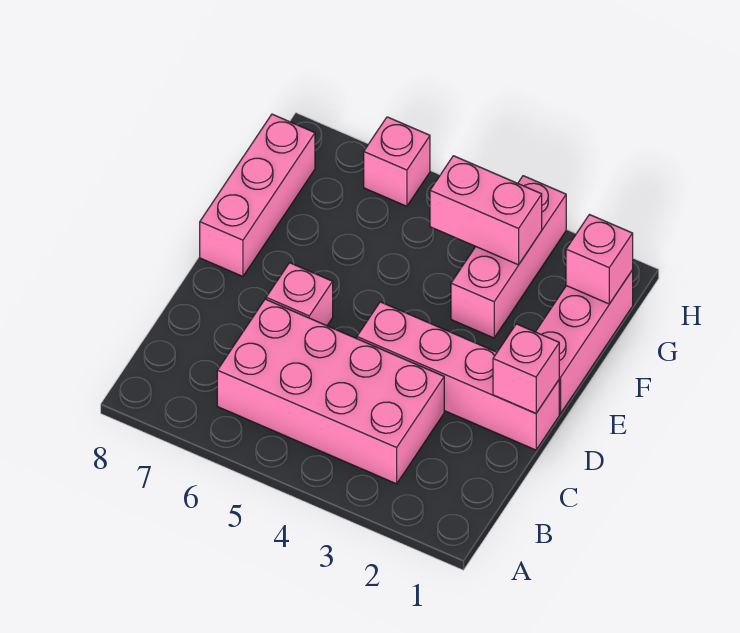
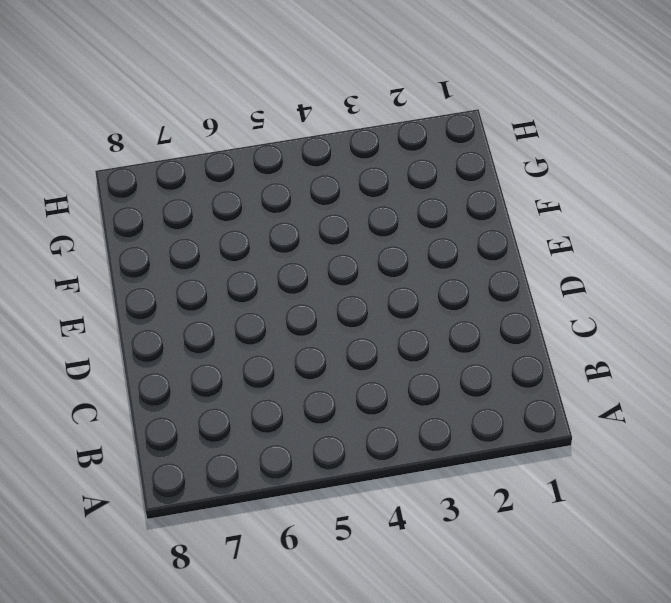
none -> pink 2x4 brick [217,299,444,484]
none -> pink 1x4 brick [357,302,559,450]

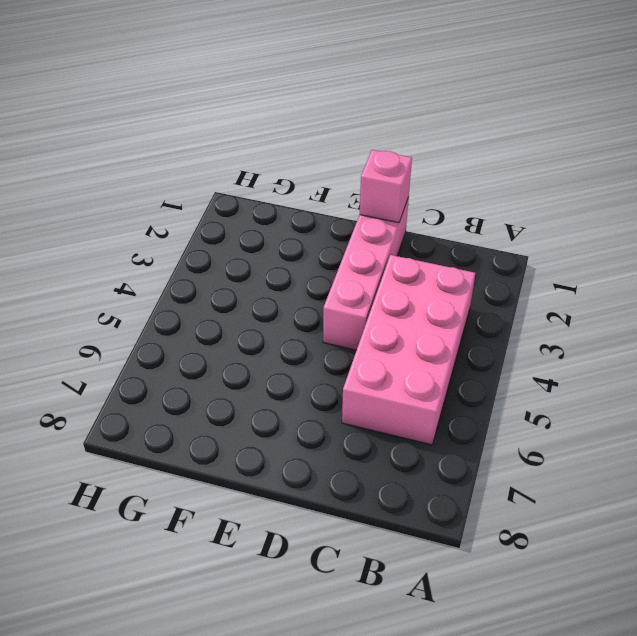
none -> pink 1x1 brick [266,263,333,326]
none -> pink 1x3 brick [536,270,633,414]

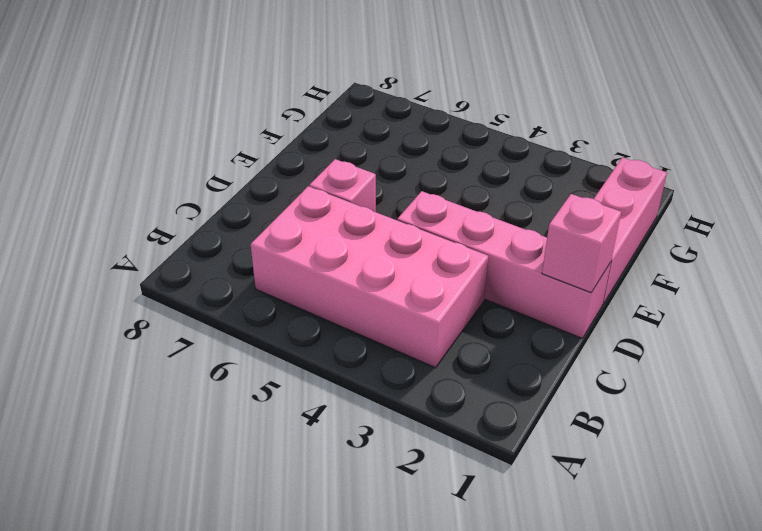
none -> pink 1x3 brick [200,114,315,276]
none -> pink 1x3 brick [451,176,566,338]

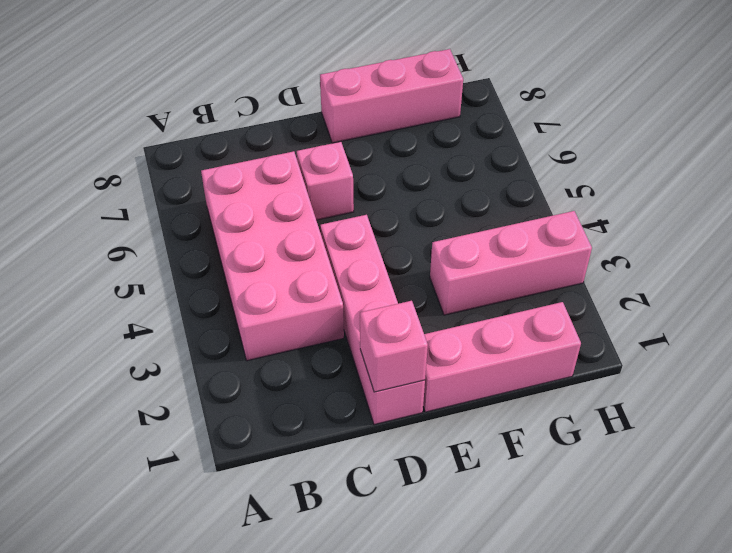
none -> pink 1x1 brick [364,117,430,206]
none -> pink 1x1 brick [566,215,633,304]

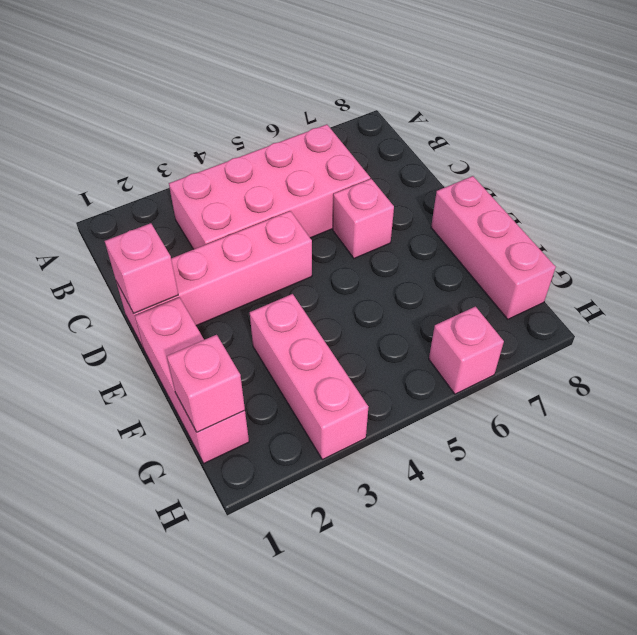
none -> pink 1x2 brick [430,156,542,265]

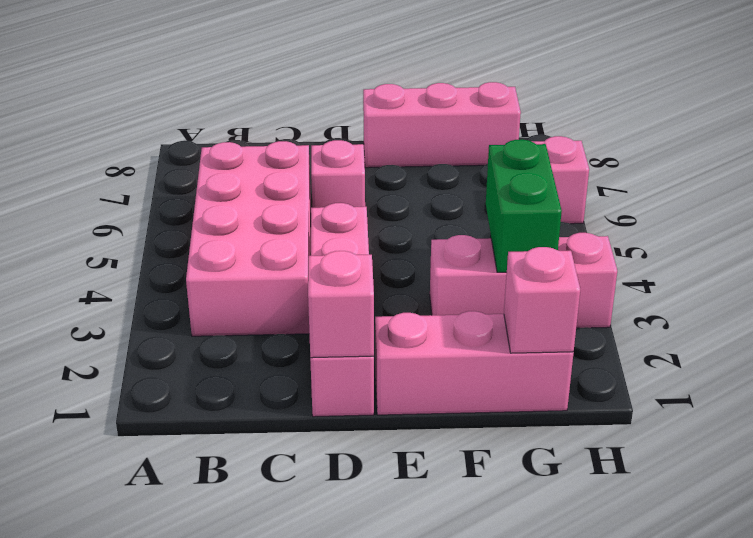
green 1x2 brick [486,139,562,272] -> pink 1x2 brick [430,156,542,265]

